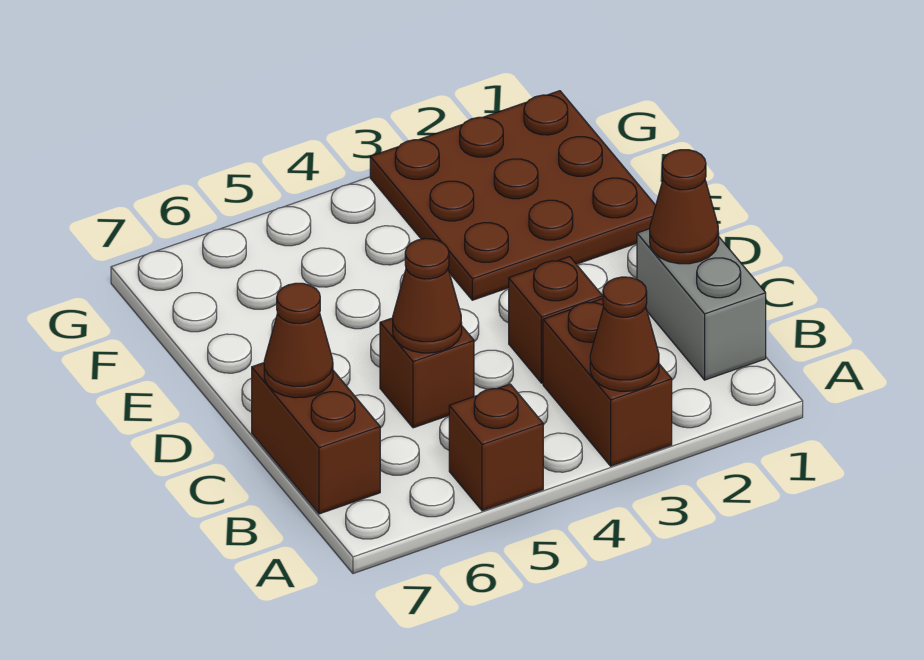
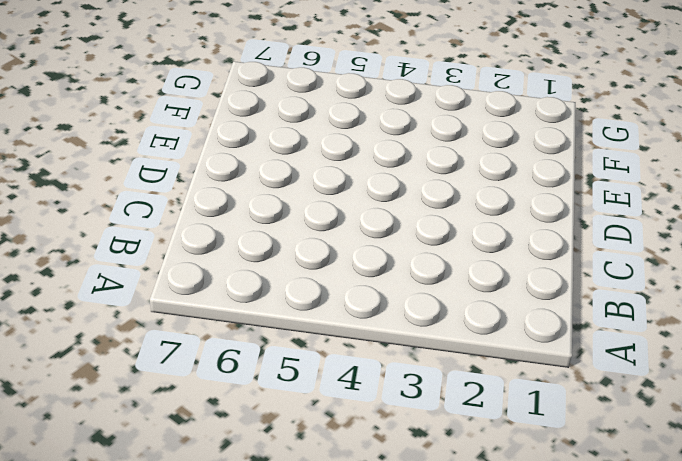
none -> brown 1x2 brick [543,299,672,466]
none -> brown 1x1 brick [449,384,543,511]

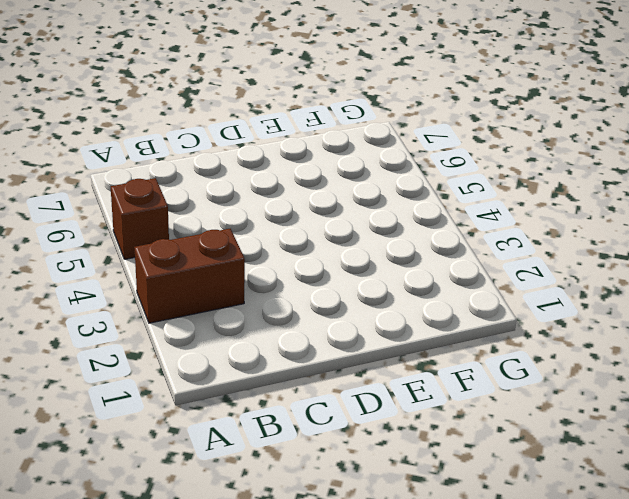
none -> grey 1x2 brick [637,229,766,380]
none -> brown 1x2 brick [252,363,380,514]

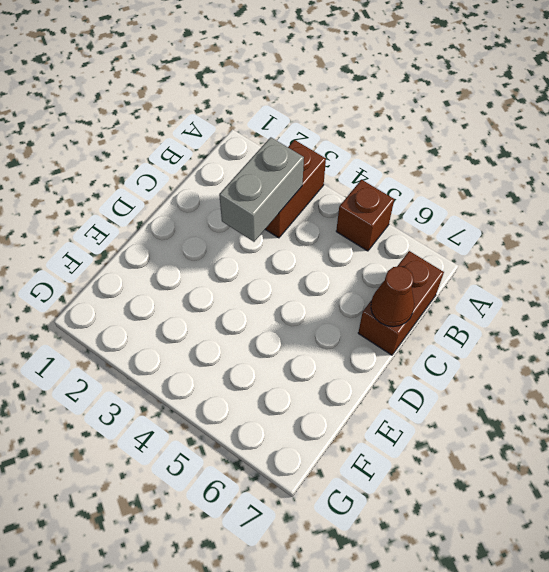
grey 1x2 brick [219,137,304,242] -> grey 1x2 brick moved to [637,229,766,380]
none -> brown 1x1 brick [509,257,603,383]
none -> brown 1x1 brick [380,318,474,428]

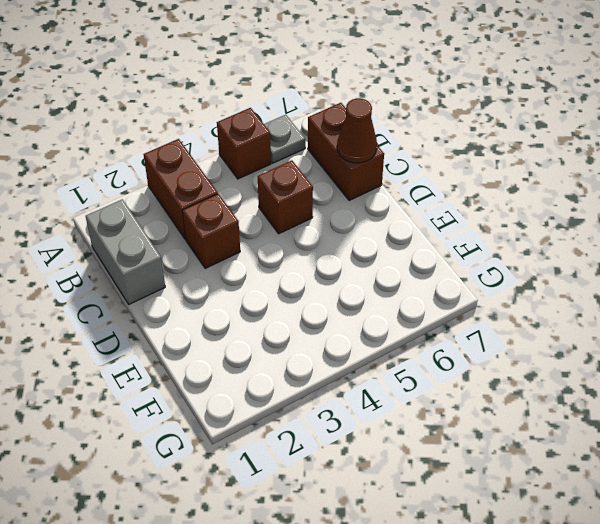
grey 1x1 plate [264,115,305,163] -> none
none -> brown 3x3 plate [370,91,656,300]
none -> brown 1x1 cone [590,277,659,391]

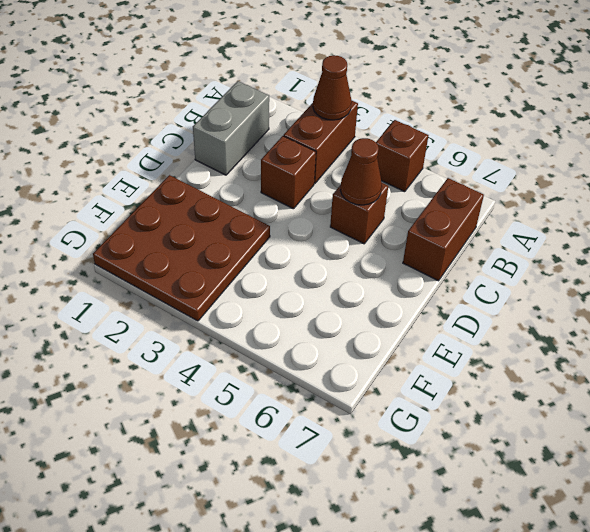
none -> brown 1x1 cone [650,150,719,264]
none -> brown 1x1 cone [264,283,333,398]

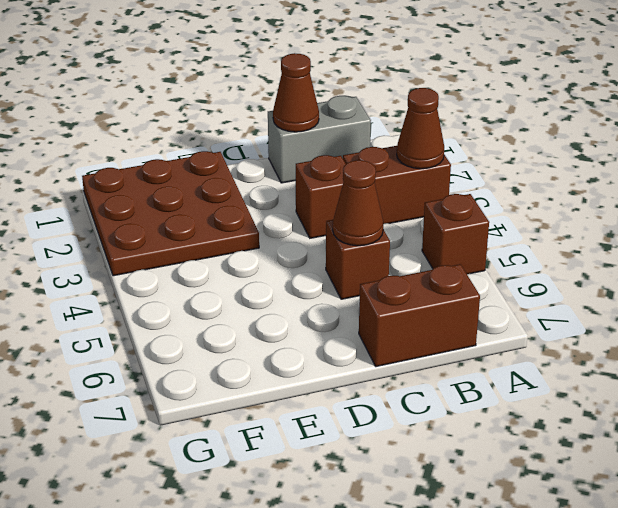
none -> brown 1x1 cone [264,283,333,398]

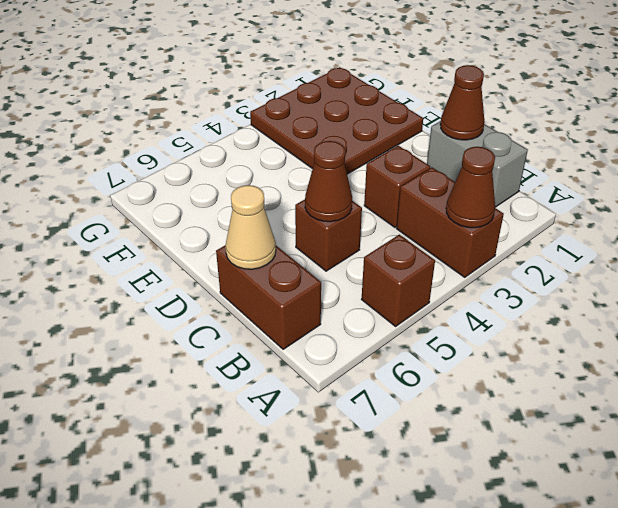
tan 1x1 cone [225,185,276,269] -> brown 1x1 cone [264,283,333,398]

